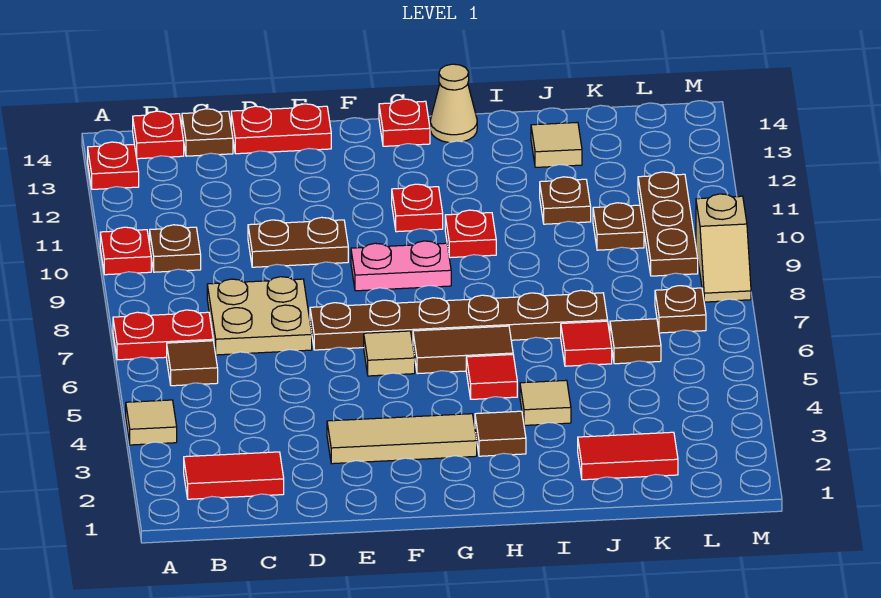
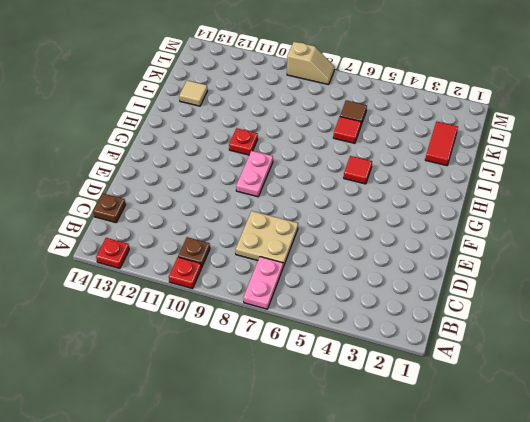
pink 1x2 plate [243,257,283,309] -> red 1x2 plate [113,310,213,360]
none -> tan 1x1 tile [126,400,177,445]
none -> red 1x2 tile [184,452,284,499]
none -> brown 1x1 tile [167,341,218,386]
none -> red 1x1 plate [133,111,184,159]

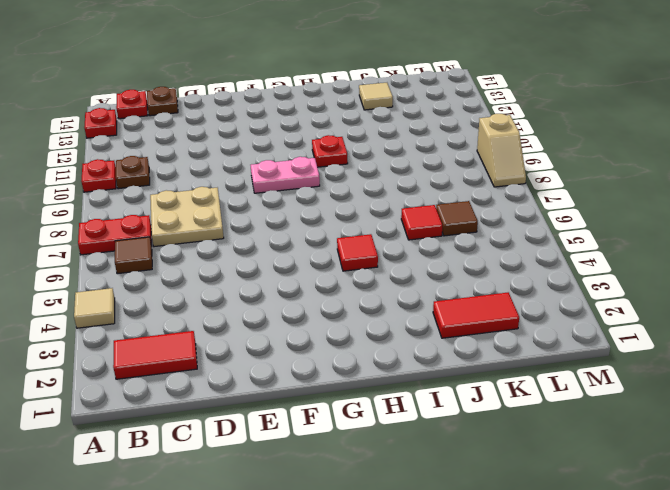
none -> brown 1x2 plate [248,217,348,267]
none -> red 1x2 plate [231,104,331,154]
none -> tan 1x3 tile [327,414,477,464]
none -> brown 1x6 plate [310,290,608,350]

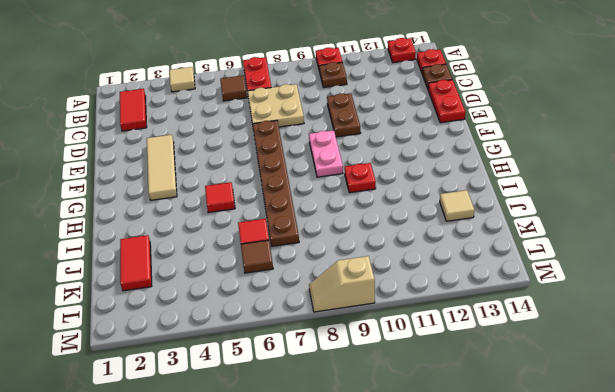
none -> tan 1x1 tile [364,331,415,376]
none -> brown 1x2 tile [413,326,513,374]
none -> red 1x1 plate [392,184,443,232]
none -> red 1x1 plate [379,99,430,146]

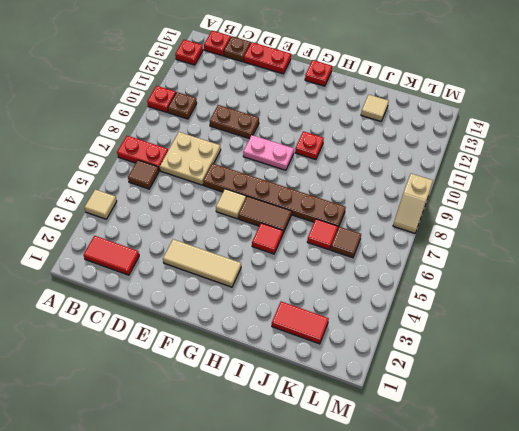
none -> red 1x1 plate [392,184,443,232]
none -> brown 1x1 tile [475,411,526,456]
none -> tan 1x1 cone [430,64,477,143]
none -> tan 1x1 tile [520,380,571,425]

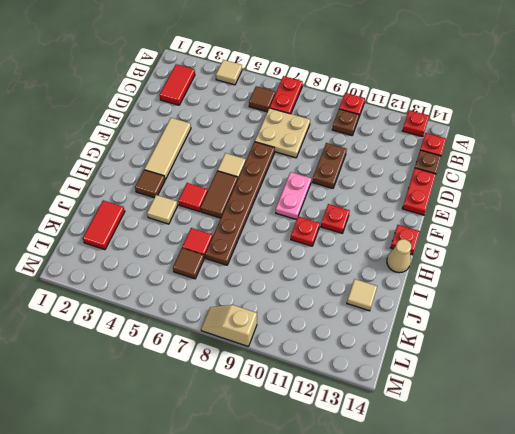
none -> brown 1x1 plate [540,177,591,224]
none -> brown 1x1 plate [593,203,644,250]
none -> brown 1x1 plate [655,286,706,333]
none -> brown 1x3 plate [638,172,698,276]

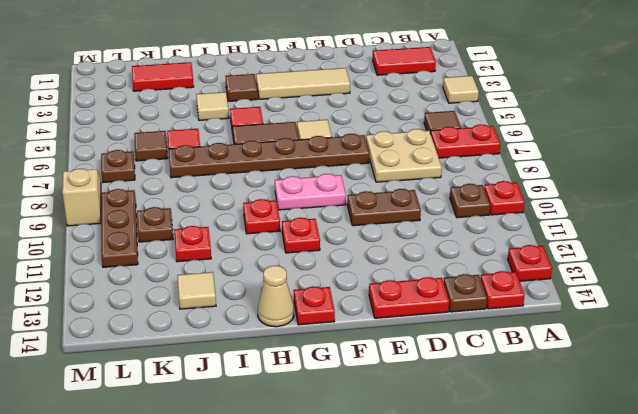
red 1x1 plate [174,226,211,262] -> brown 1x1 plate [540,177,591,224]

